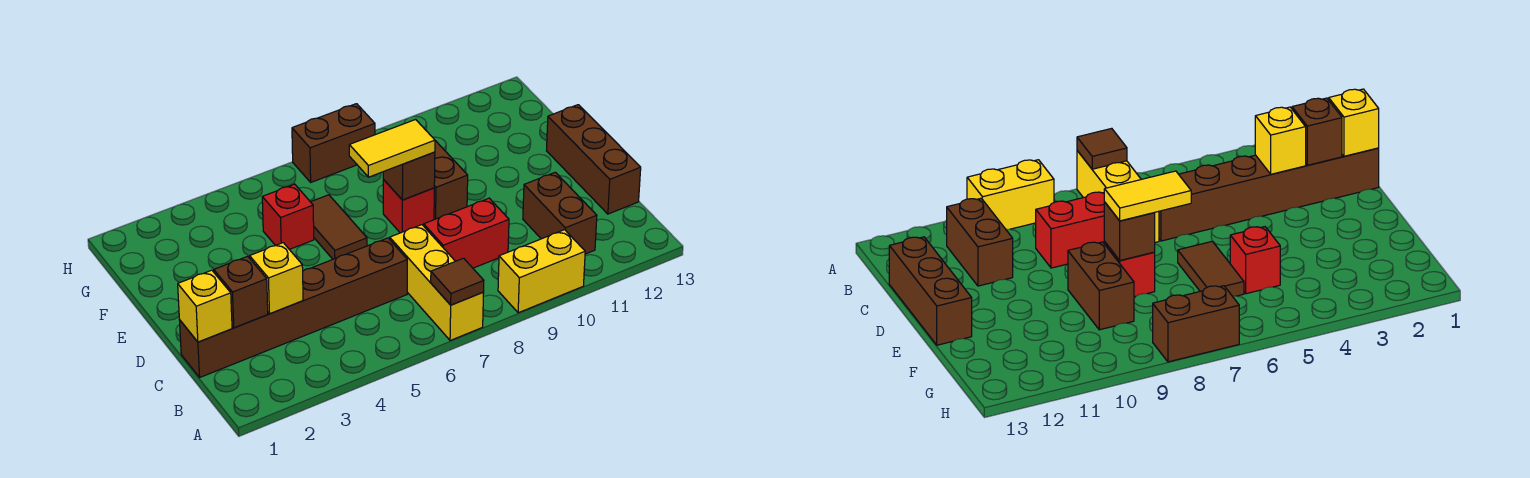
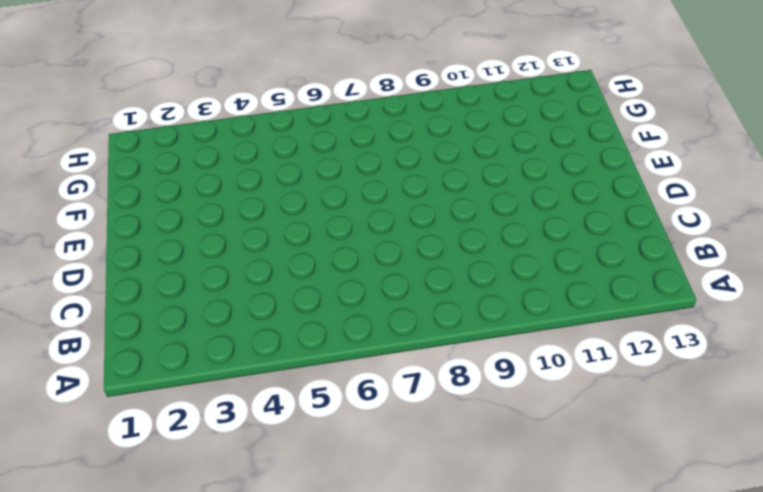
none -> yellow 1x3 brick [390,225,484,341]
none -> yellow 1x2 brick [498,230,585,313]
none -> brown 1x2 brick [523,172,597,254]

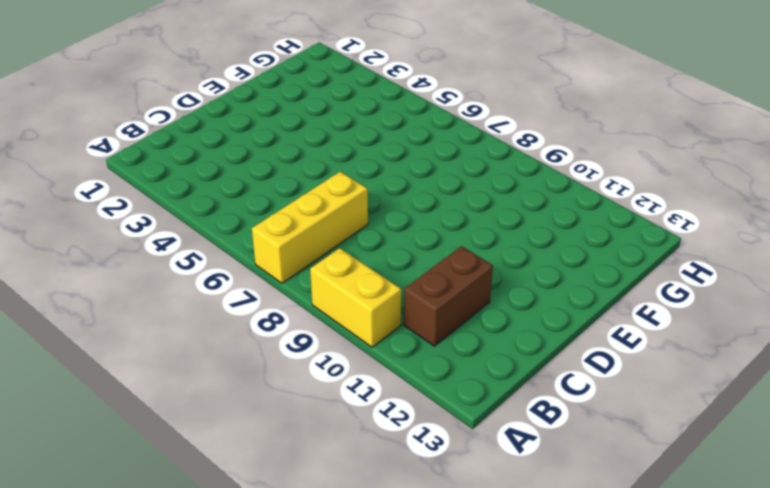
none -> brown 1x6 brick [180,238,407,377]
none -> red 1x2 brick [424,198,509,268]
none -> brown 1x3 brick [546,105,641,214]

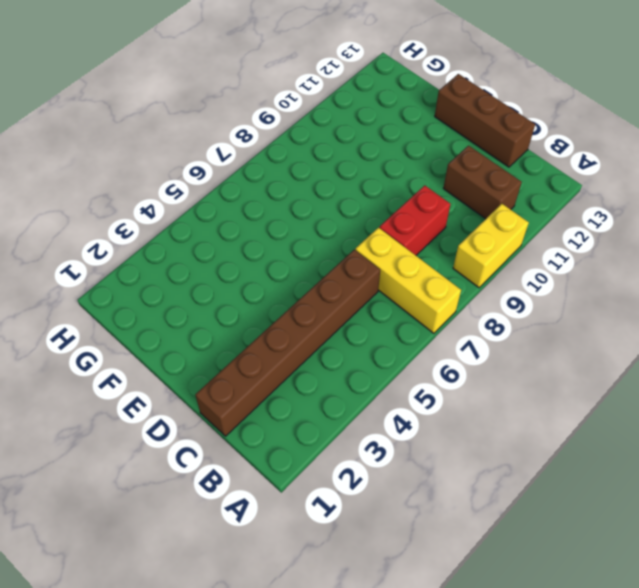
none -> brown 1x2 tile [311,195,367,259]
none -> red 1x1 brick [383,180,434,233]
none -> brown 1x2 brick [434,141,468,220]

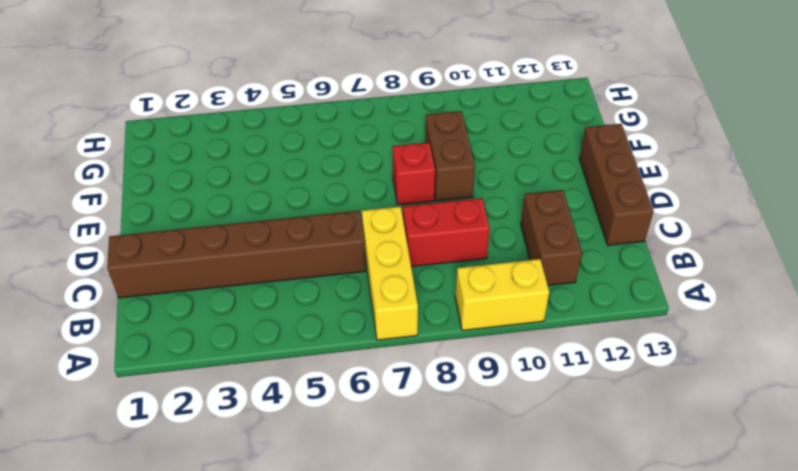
none -> brown 1x2 tile [311,195,367,259]
none -> red 1x1 brick [262,184,314,249]
none -> brown 1x2 brick [292,104,375,182]

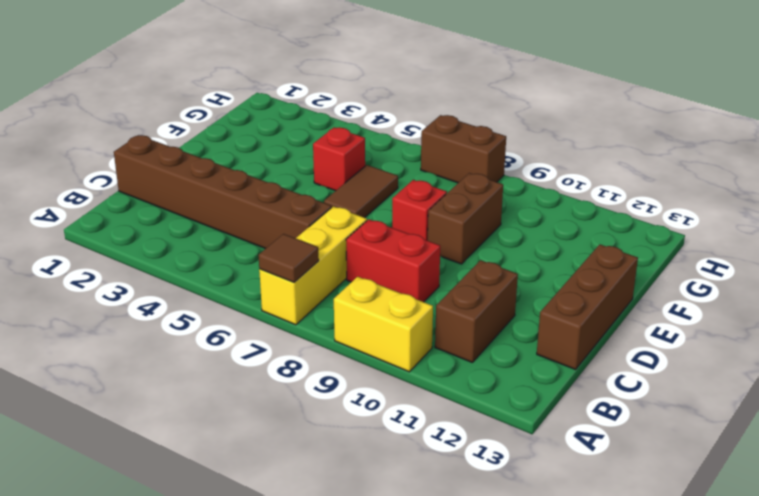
none -> yellow 1x1 brick [178,270,232,342]
none -> brown 1x1 brick [214,256,268,328]
none -> yellow 1x1 brick [250,243,303,314]

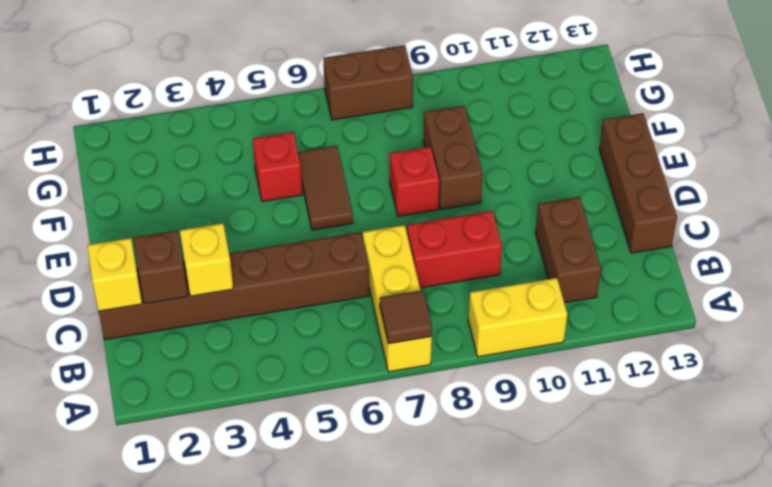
none -> brown 1x1 brick [383,152,435,200]
none -> yellow 1x2 tile [349,120,435,177]

